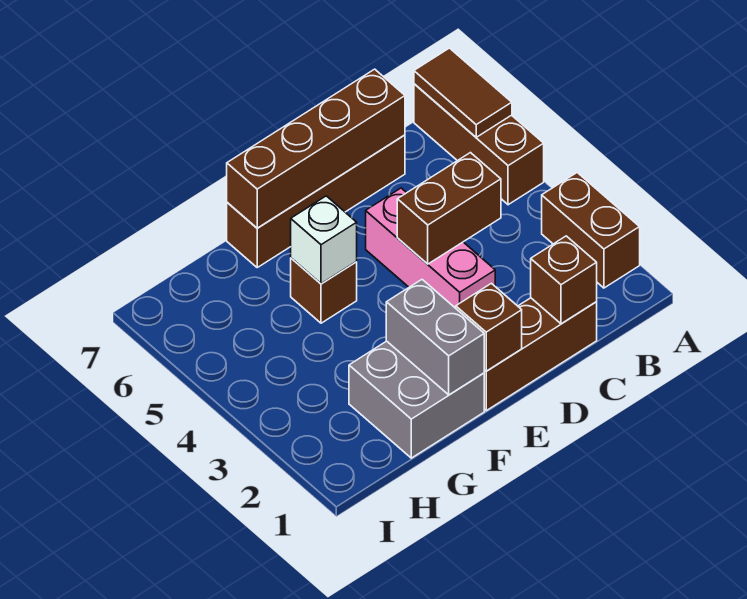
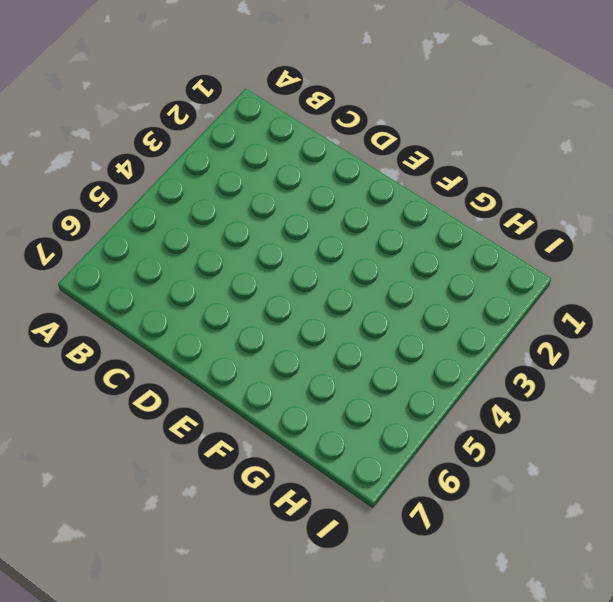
none -> brown 1x2 brick [542,173,640,288]
none -> brown 1x3 brick [414,84,544,205]
none -> brown 1x3 brick [484,298,597,411]

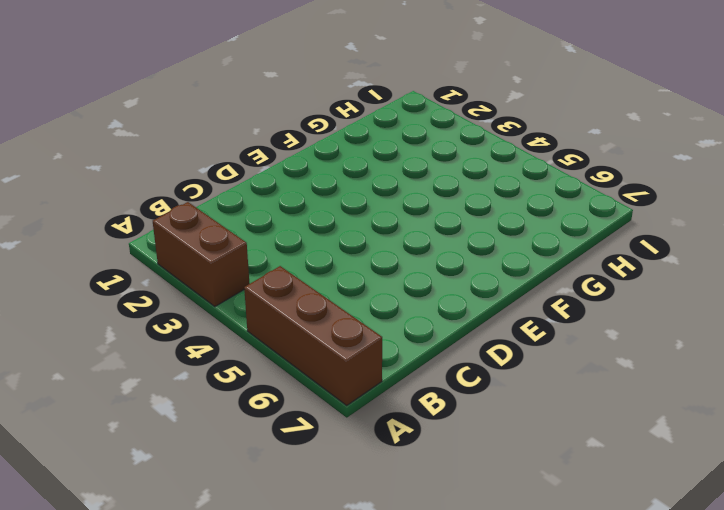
none -> brown 1x3 brick [484,298,597,411]
none -> brown 1x4 brick [227,135,405,267]
none -> pink 1x3 brick [366,188,495,308]

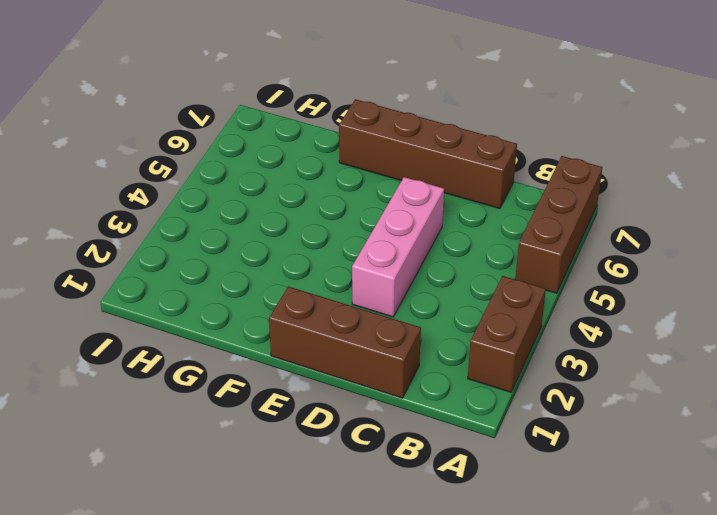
none -> grey 2x2 brick [349,341,484,458]
none -> brown 1x1 brick [291,258,357,323]
none -> brown 1x2 tile [414,48,512,137]

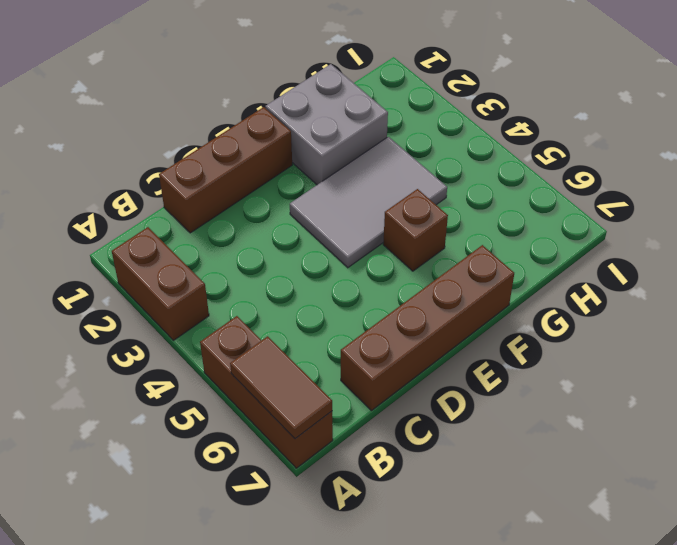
grey 2x3 tile [290,137,447,268] -> none
none -> pink 1x3 brick [366,188,495,308]
none -> brown 1x1 brick [531,236,597,324]
none -> brown 1x2 brick [397,153,501,264]

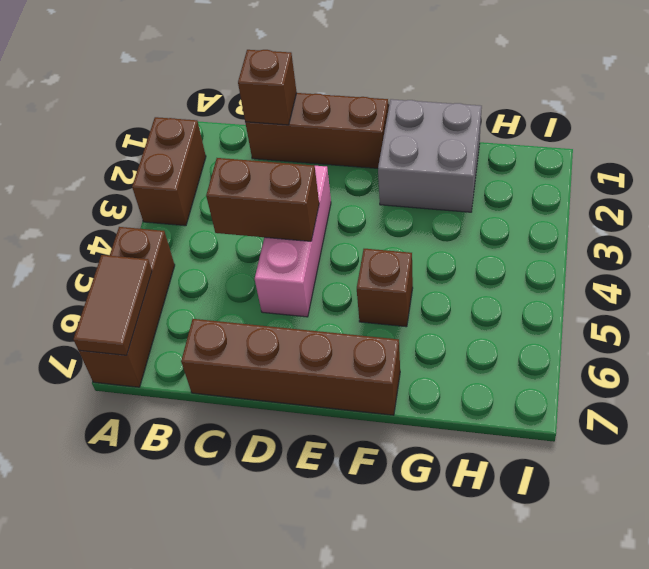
none -> brown 1x4 brick [227,69,405,228]
none -> brown 1x1 brick [456,283,522,371]
none -> grey 1x2 brick [386,280,484,395]

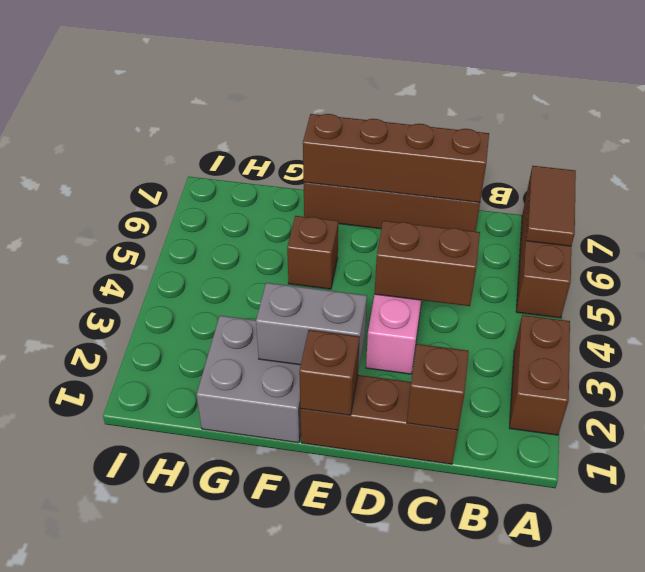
grey 1x2 brick [256,283,367,371] -> grey 1x2 brick turned to [386,280,484,395]
none -> white 1x1 brick [291,196,357,284]

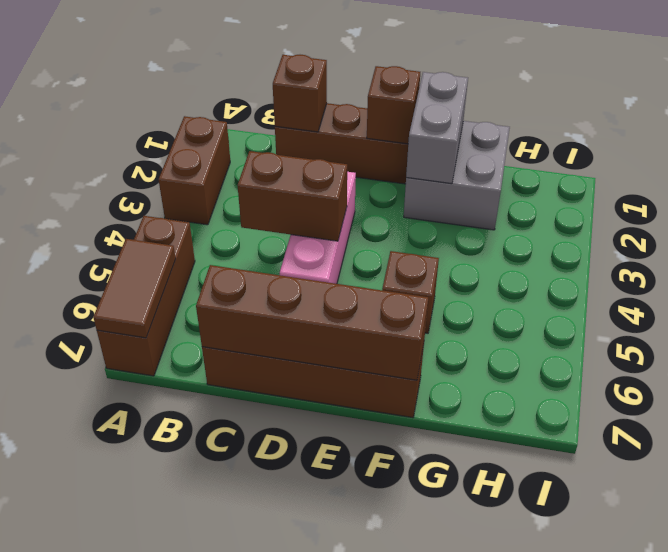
none -> white 1x1 brick [291,196,357,284]

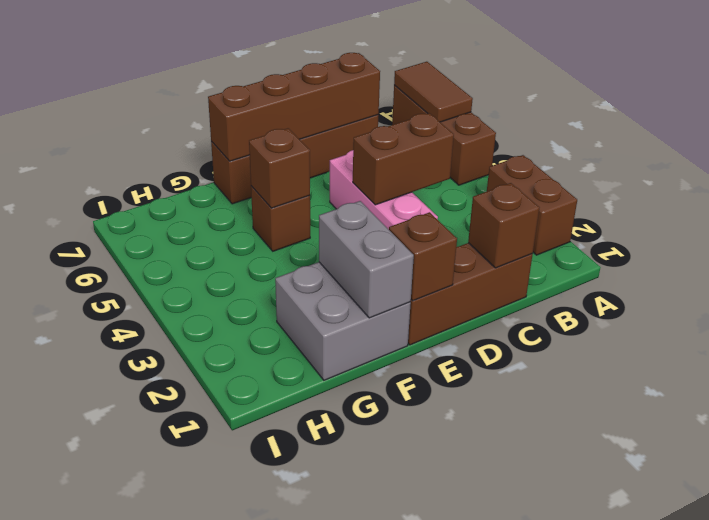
brown 1x1 brick [249,128,310,208] -> white 1x1 brick [291,196,357,284]

